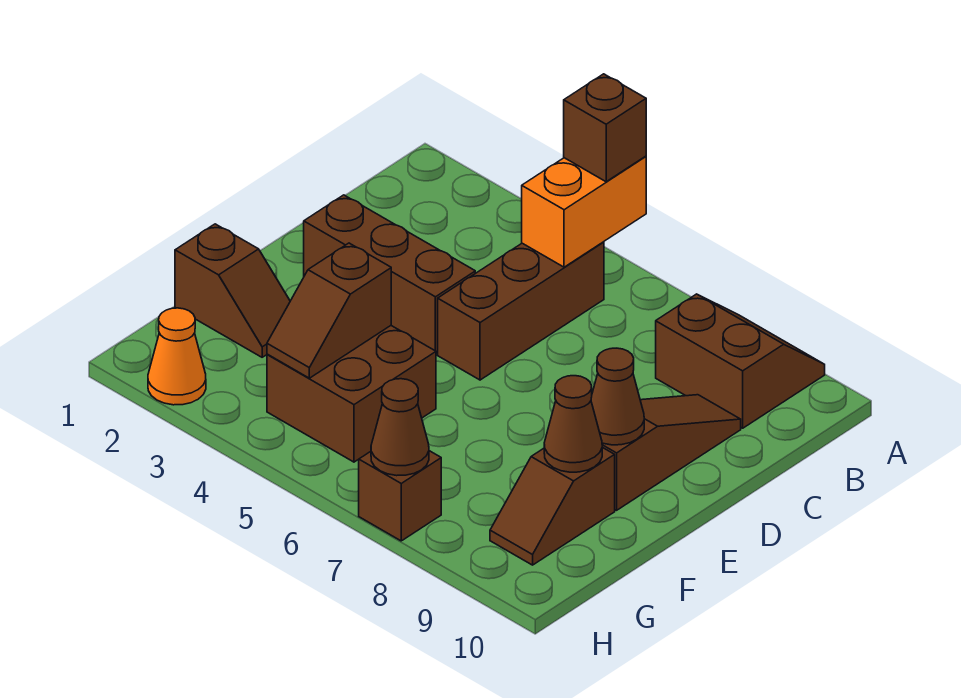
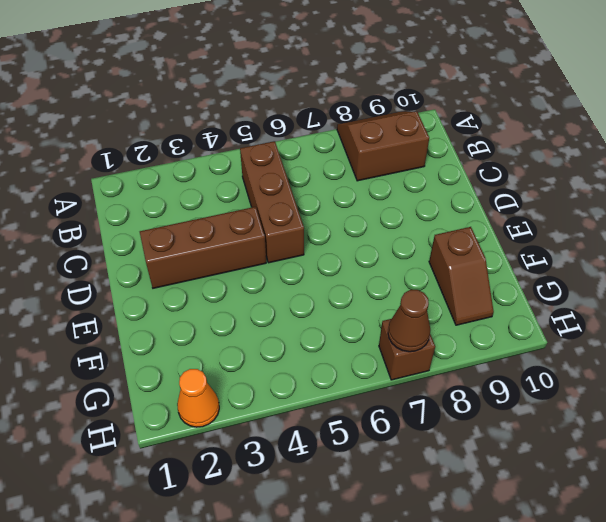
none -> brown 1x3 slope [602,395,741,510]
none -> brown 1x2 slope [175,224,290,357]
none -> brown 2x2 brick [267,326,436,462]

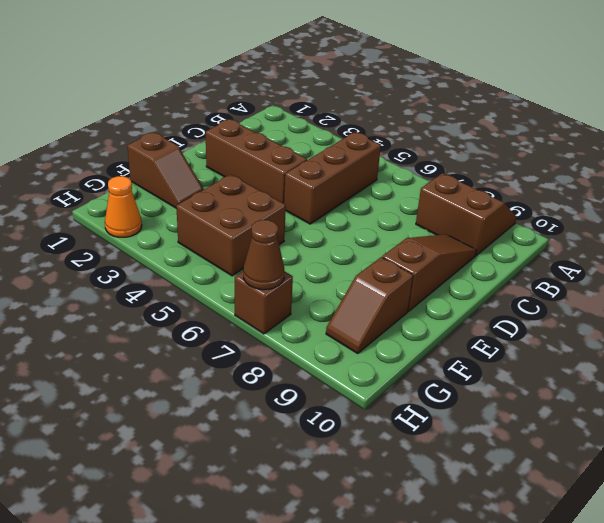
none -> orange 1x2 brick [522,156,646,267]
none -> brown 1x1 cone [591,348,644,445]
none -> brown 1x2 slope [267,243,391,378]

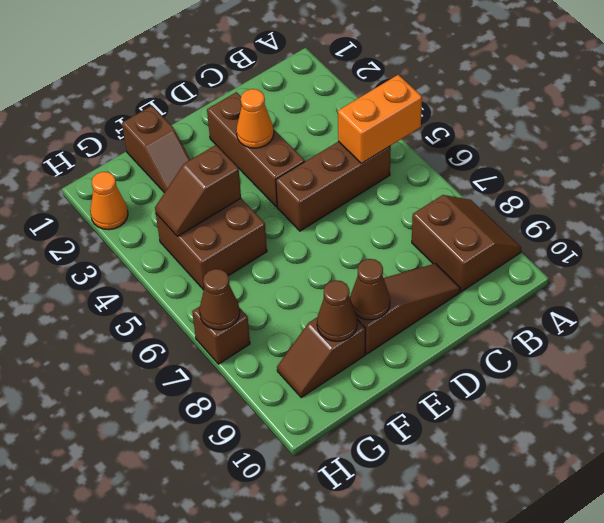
orange 1x1 cone [236,89,274,148] -> none
none -> brown 1x1 brick [564,74,646,182]

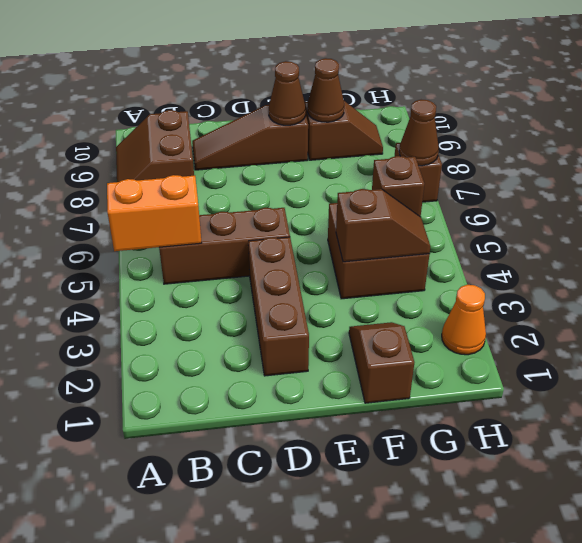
brown 1x1 brick [372,156,424,217] -> brown 1x1 brick moved to [564,74,646,182]

